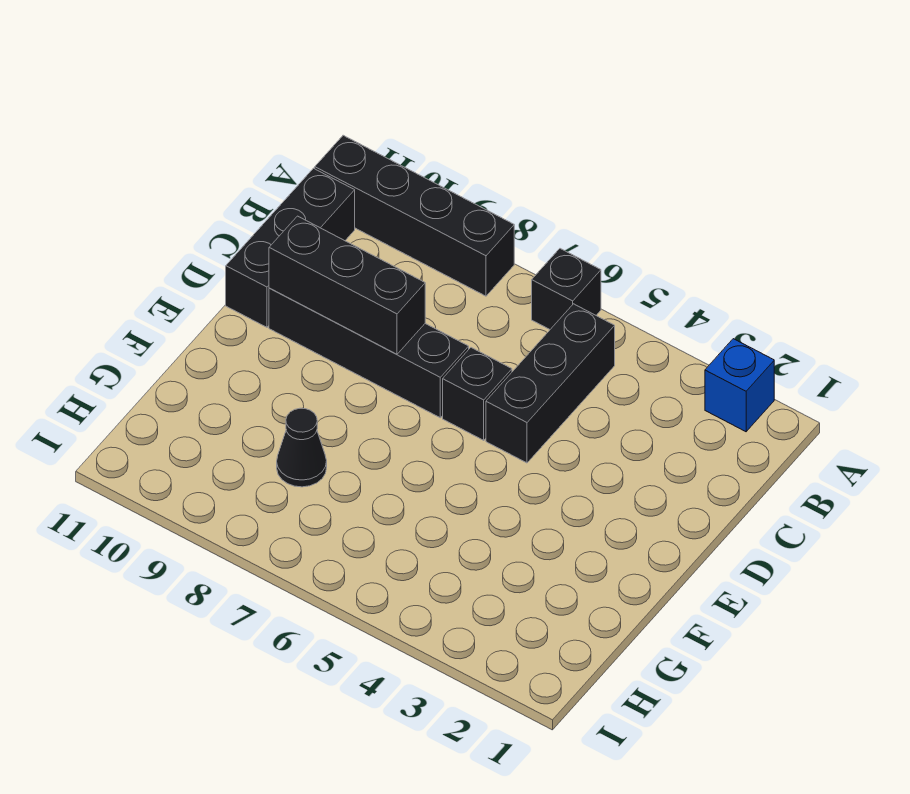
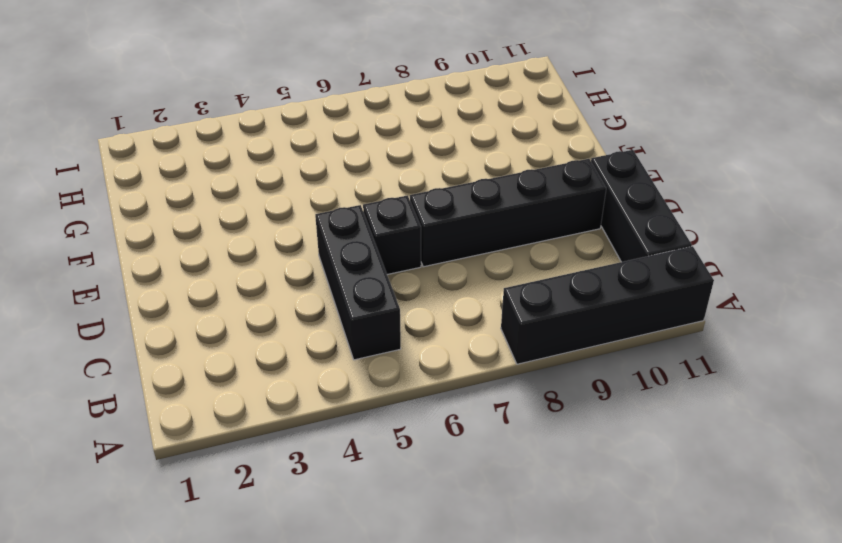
none -> blue 1x1 brick [705,339,774,432]
none -> black 1x1 brick [532,249,601,329]

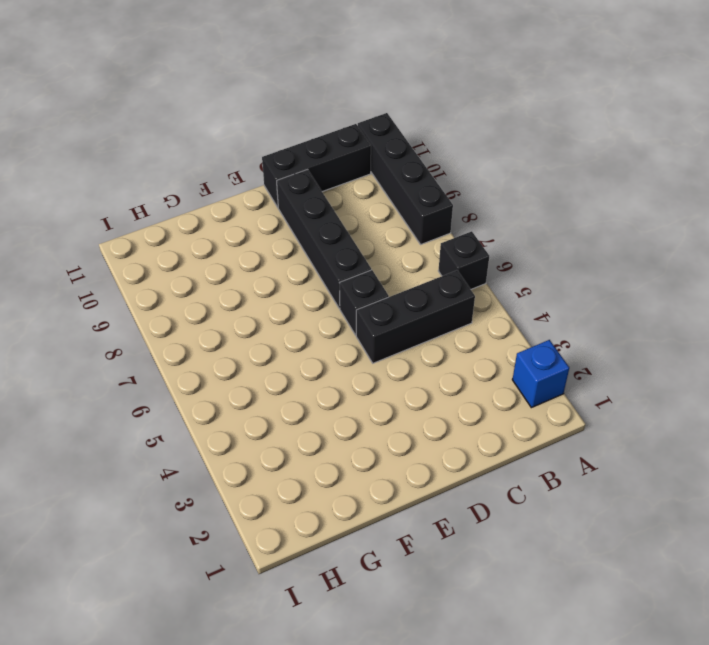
none -> black 1x1 cone [277,408,327,487]
none -> black 1x3 brick [269,216,425,354]

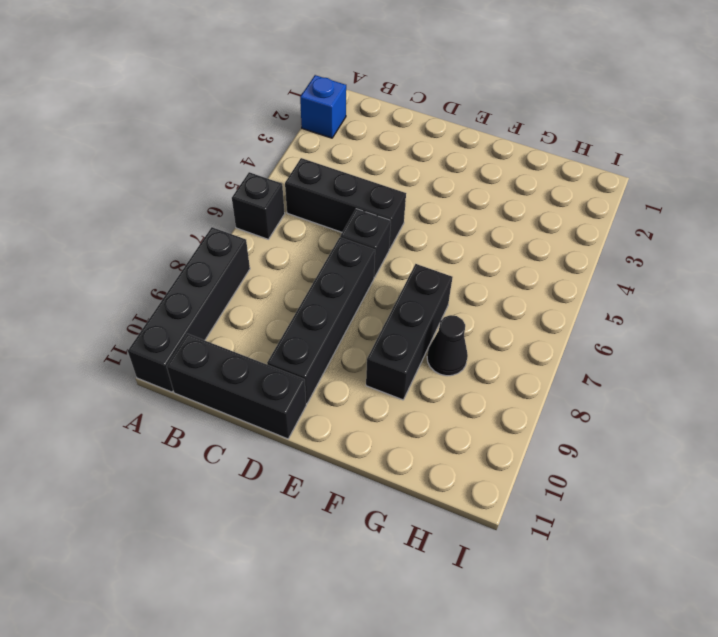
black 1x3 brick [366,264,452,400] -> black 1x3 brick moved to [269,216,425,354]

